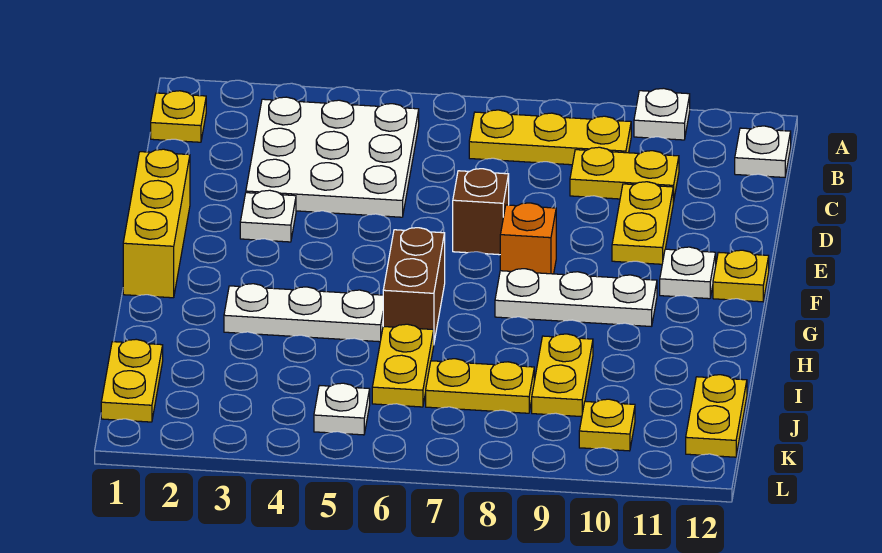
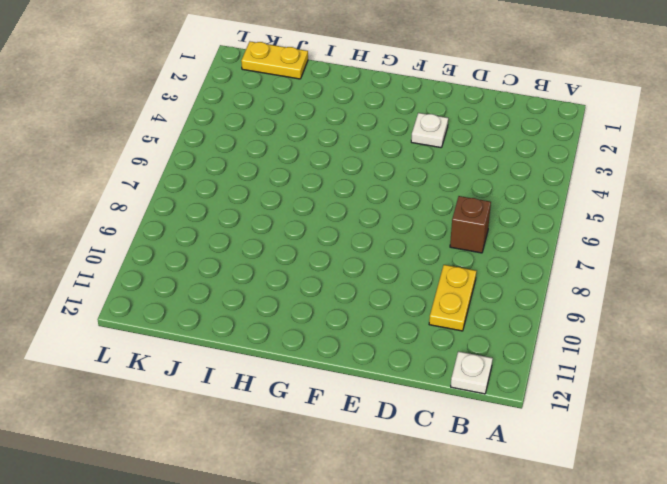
brown 1x1 brick [450,196,491,253] -> brown 1x1 brick moved to [453,169,509,255]
none -> white 1x1 plate [634,88,690,140]
none -> yellow 1x1 plate [151,91,206,142]
none -> white 3x3 plate [246,97,419,217]

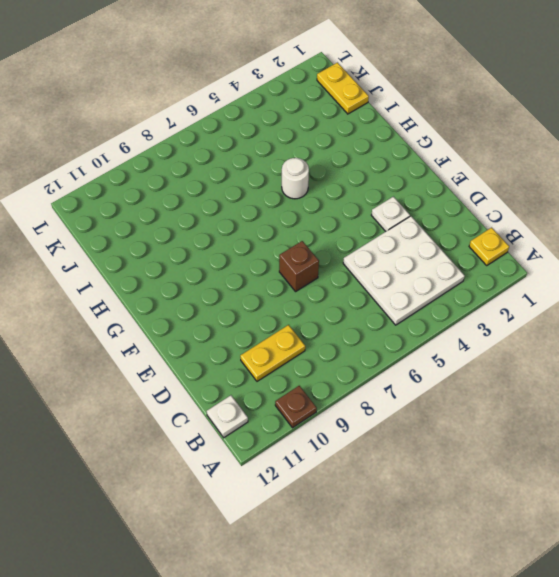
brown 1x1 plate [275,386,317,428] -> white 1x1 plate [634,88,690,140]
white 1x1 round brick [282,158,309,199] -> white 1x3 plate [224,284,383,342]
none -> yellow 1x3 plate [469,110,631,165]
none -> yellow 1x2 plate [612,182,673,264]
none -> yellow 1x3 brick [123,149,190,298]

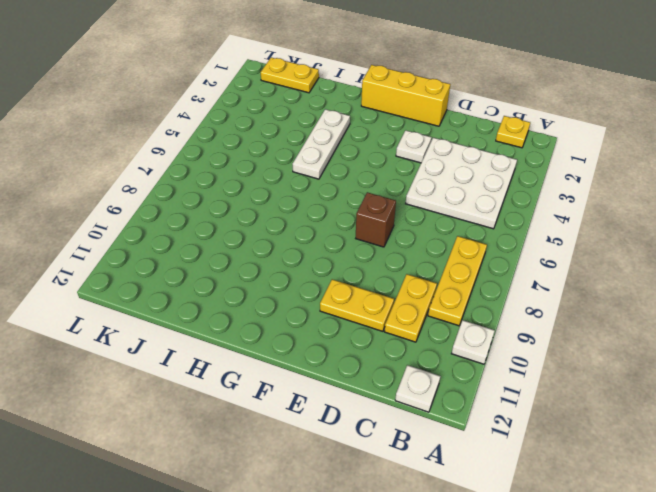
none -> orange 1x1 brick [500,203,556,274]
none -> white 1x1 plate [660,247,716,299]
none -> yellow 1x1 plate [713,250,769,302]

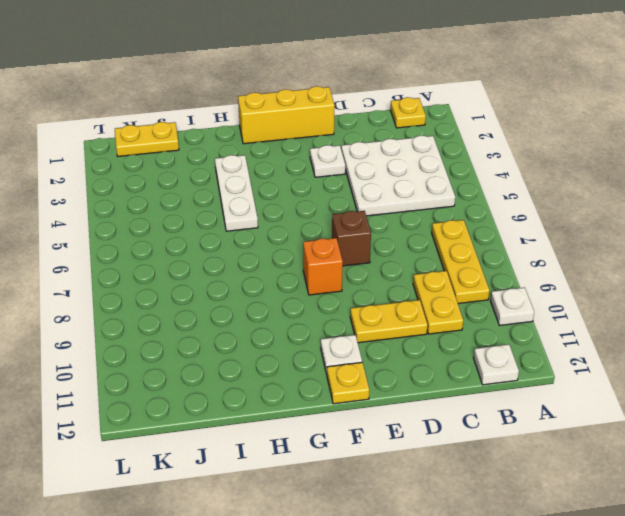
none -> brown 1x2 brick [383,228,445,341]
none -> white 1x3 plate [495,269,657,327]
none -> yellow 1x2 plate [372,324,434,407]

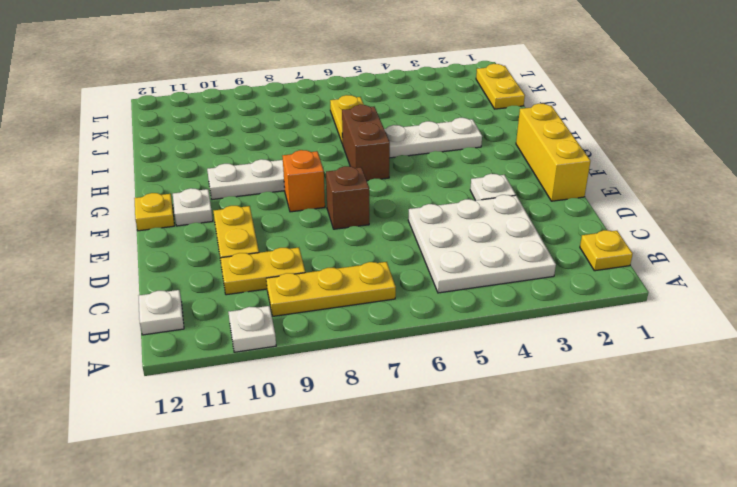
none -> yellow 1x2 plate [532,334,593,417]
none -> yellow 1x2 plate [426,359,534,413]
none -> yellow 1x2 plate [686,375,747,457]

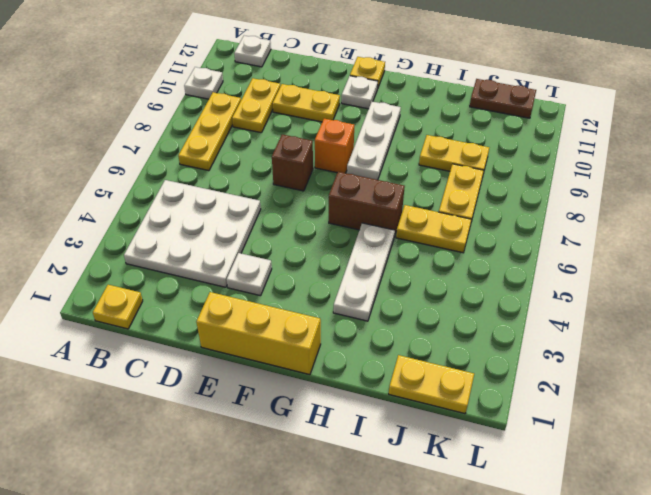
brown 1x2 plate [470,79,536,118] -> yellow 1x2 plate [686,375,747,457]
none -> white 1x1 plate [314,383,370,435]
none -> yellow 1x1 plate [579,399,635,451]

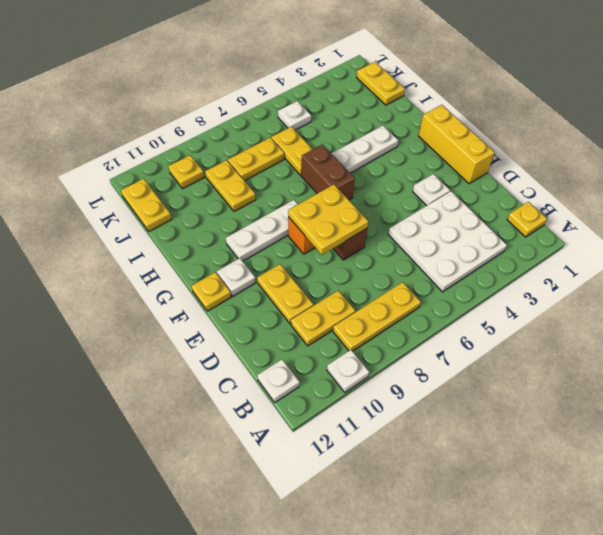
yellow 2x2 plate [288,184,369,255] -> none

